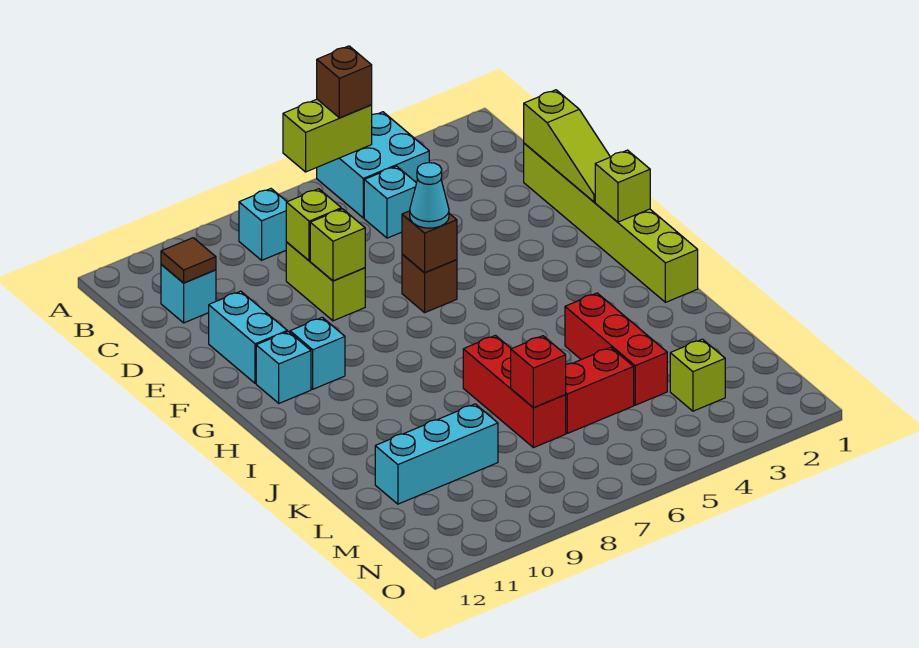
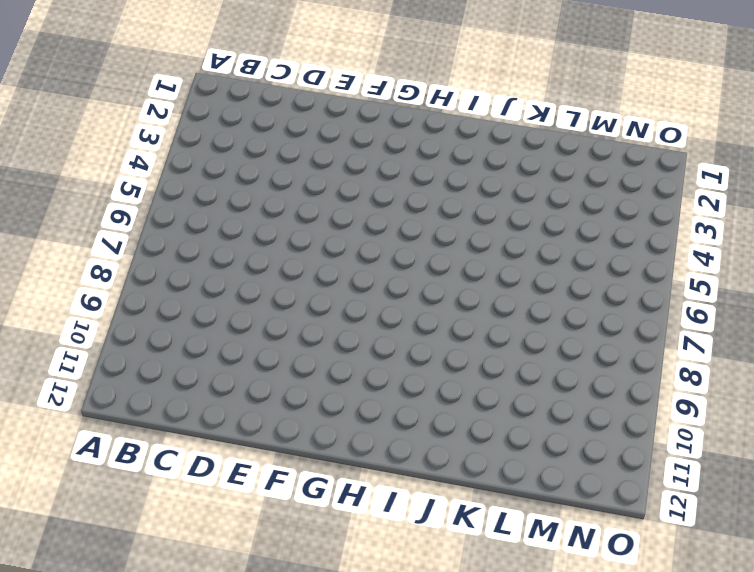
none -> cyan 2x2 brick [317,112,429,218]
none -> cyan 1x1 brick [239,189,287,260]
none -> cyan 1x1 brick [364,166,416,238]

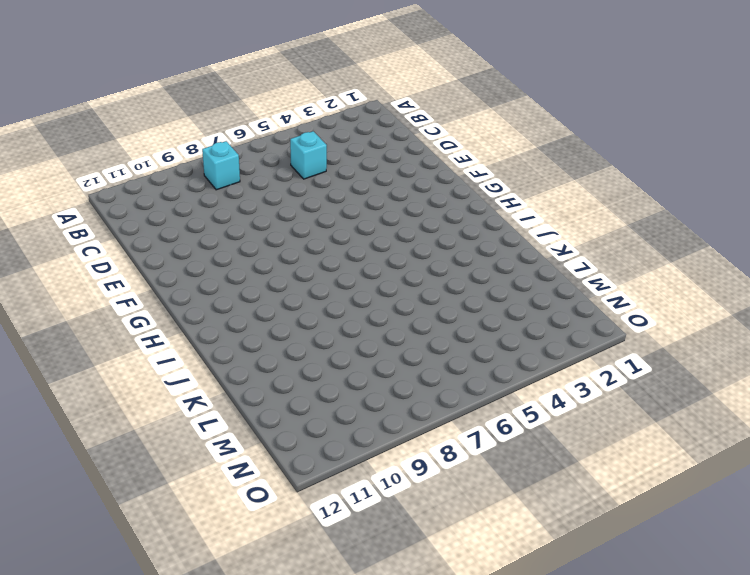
none -> cyan 2x2 brick [317,112,429,218]
none -> cyan 1x1 brick [161,264,216,323]
none -> lime 1x6 brick [524,143,698,302]

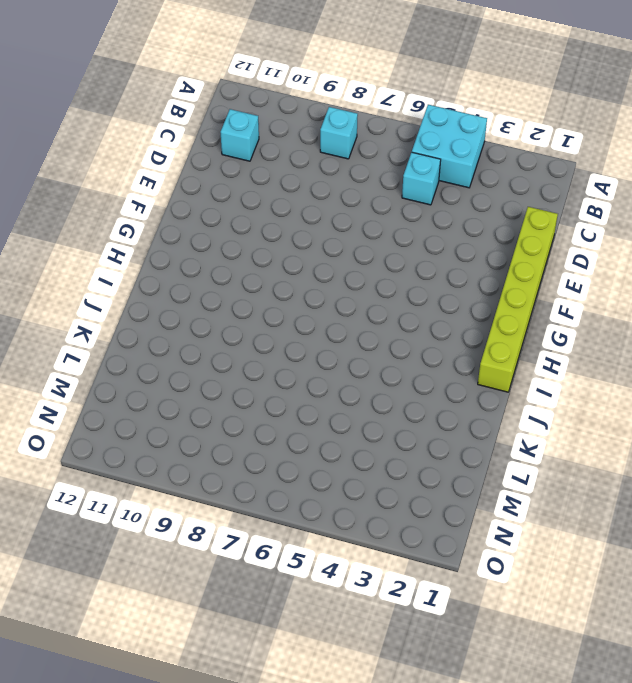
none -> lime 1x2 brick [286,242,365,321]
none -> cyan 1x2 brick [209,291,287,383]
none -> brown 1x1 brick [402,254,457,313]

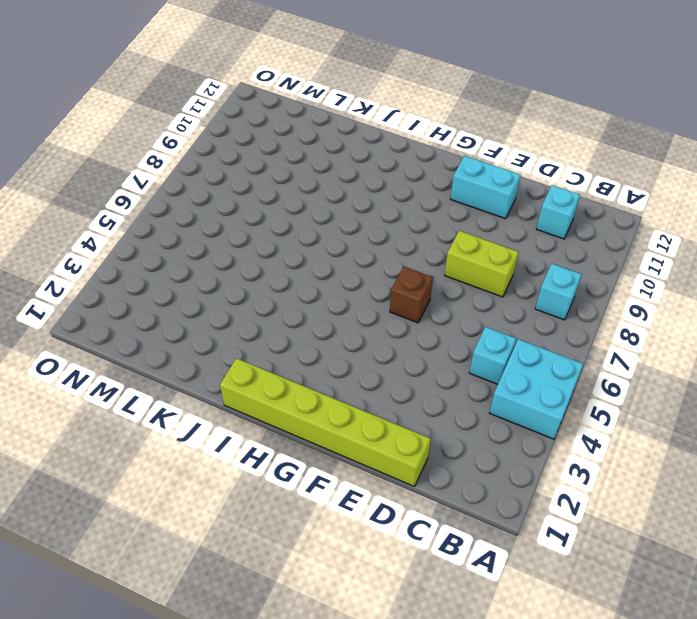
none -> cyan 1x1 brick [290,317,345,389]
none -> cyan 1x1 brick [256,332,311,403]
none -> red 1x3 brick [565,293,667,405]

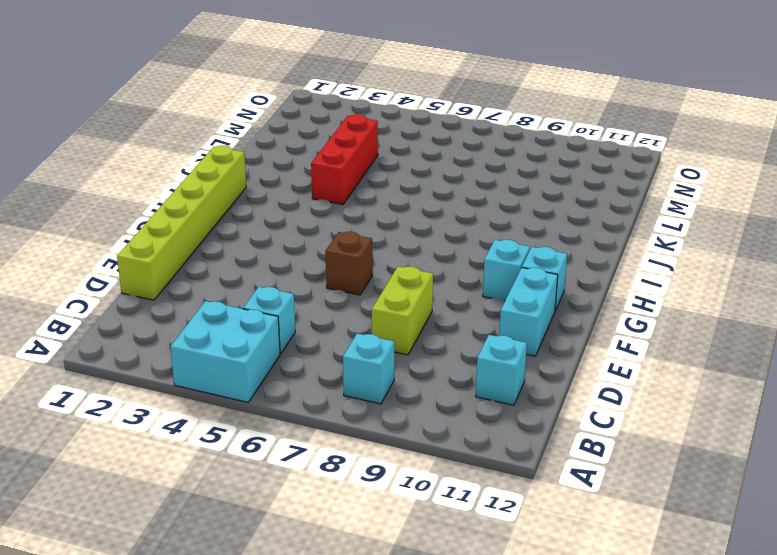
none -> red 1x3 brick [463,335,566,448]
none -> red 1x2 brick [565,347,634,433]
none -> cyan 1x3 brick [375,404,498,504]

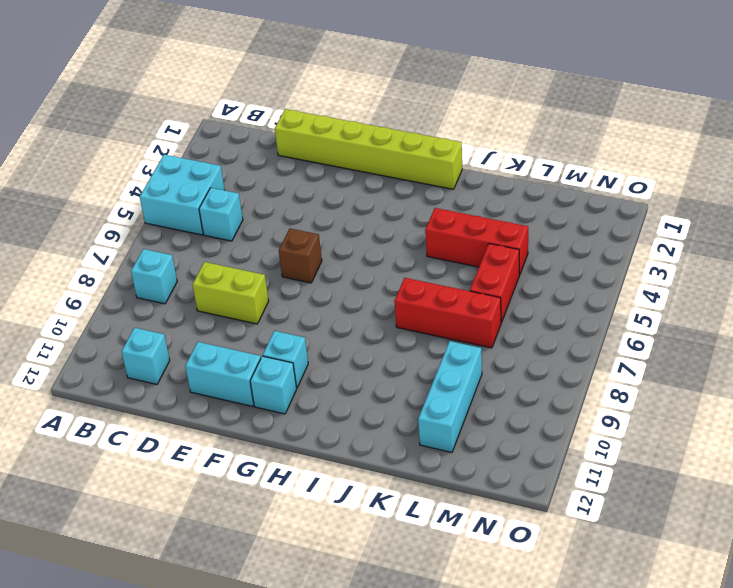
none -> lime 1x1 brick [670,339,725,411]
none -> lime 1x2 brick [283,99,372,172]
none -> brown 1x1 tile [161,238,216,283]

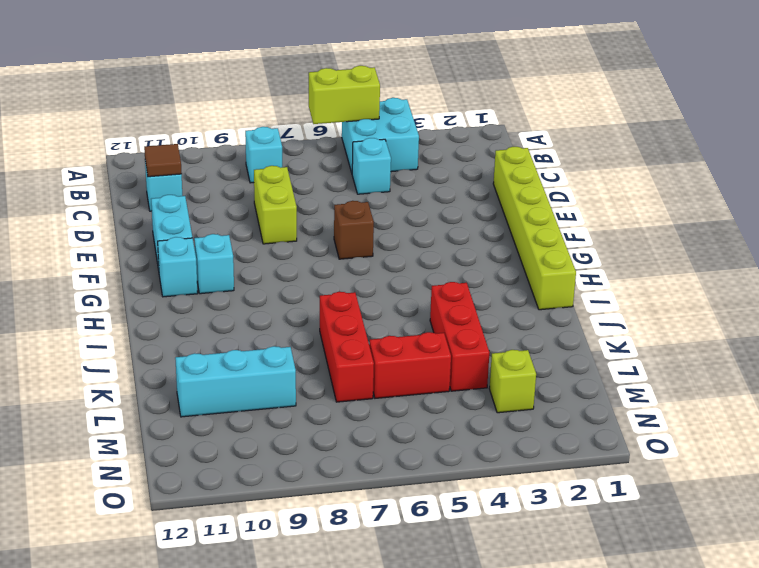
none -> lime 1x3 slope [524,90,610,202]
none -> lime 1x1 brick [286,189,341,261]
none -> lime 1x1 brick [310,209,365,281]

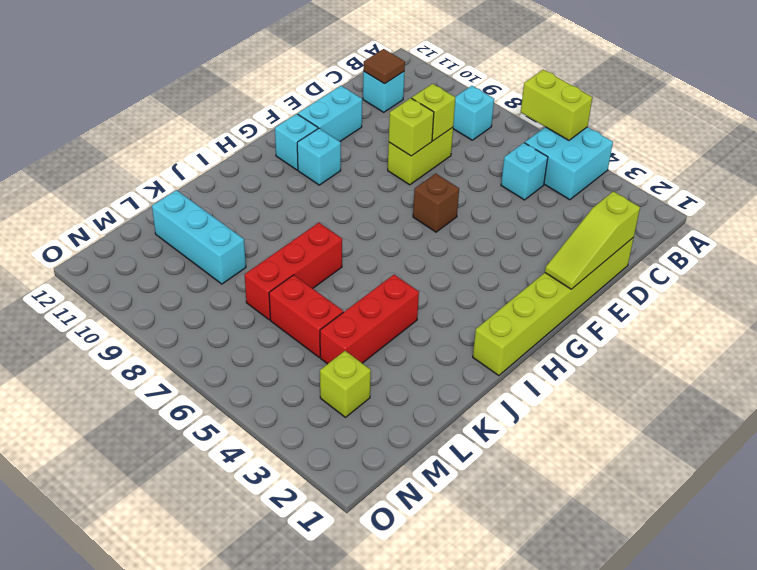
none -> brown 1x1 brick [402,211,457,273]
none -> lime 1x1 brick [595,150,650,222]
none -> red 1x1 brick [511,336,566,408]

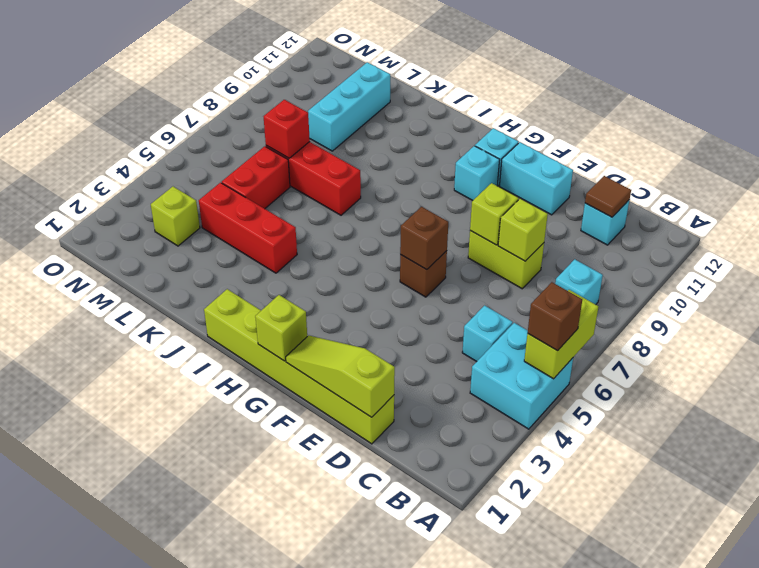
none -> cyan 1x1 cone [410,163,449,228]

